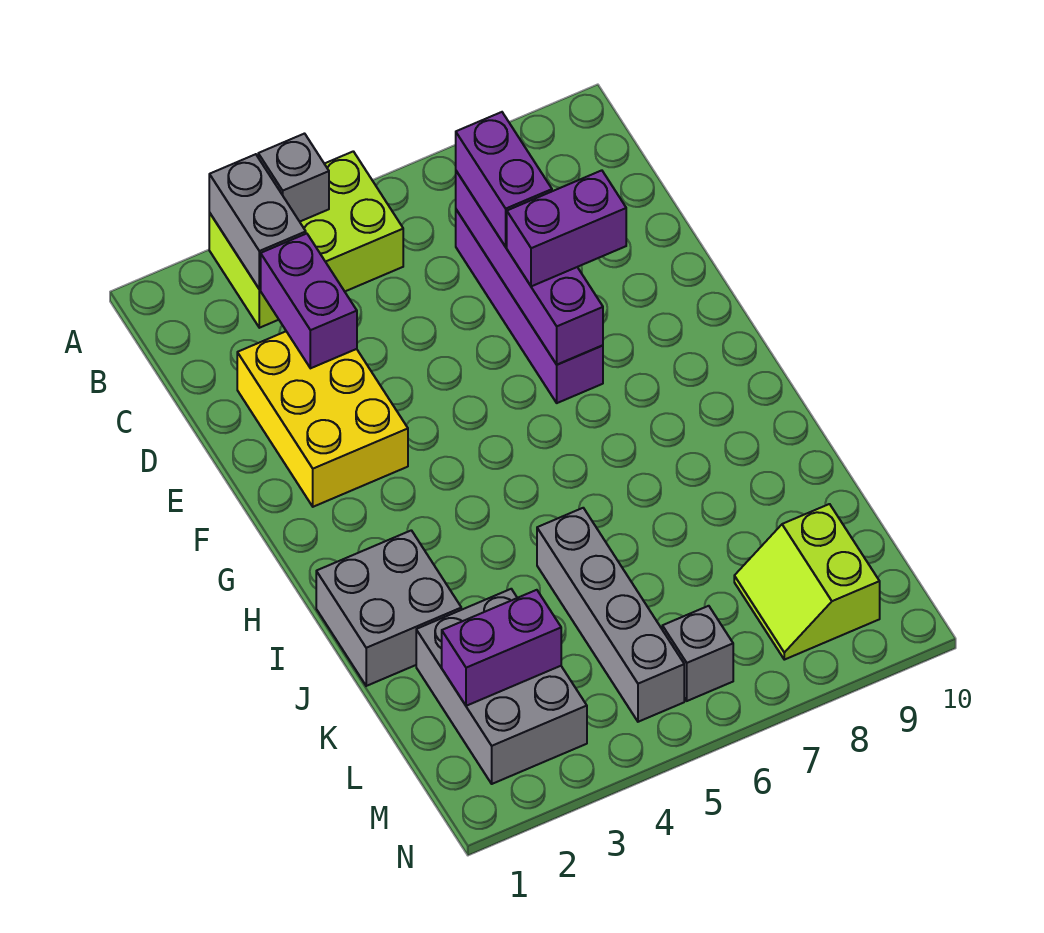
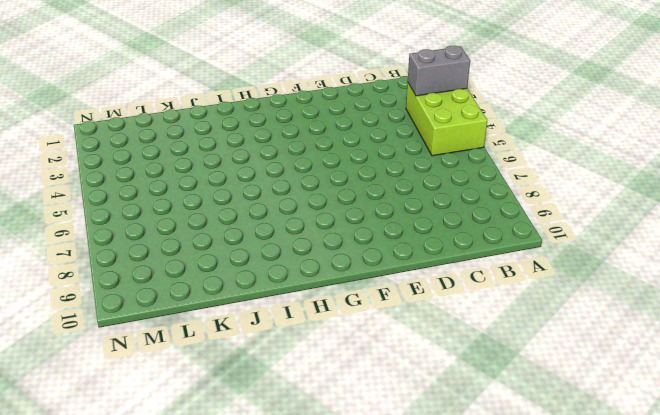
none -> purple 1x4 brick [456,210,603,403]
none -> yellow 2x3 brick [237,331,408,507]
none -> grey 2x2 brick [316,530,461,686]

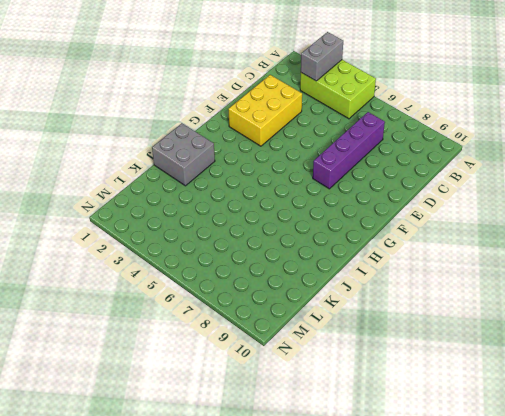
none -> grey 1x4 brick [537,508,684,722]
none -> grey 2x3 brick [416,589,587,784]
none -> lime 2x2 slope [734,504,880,660]

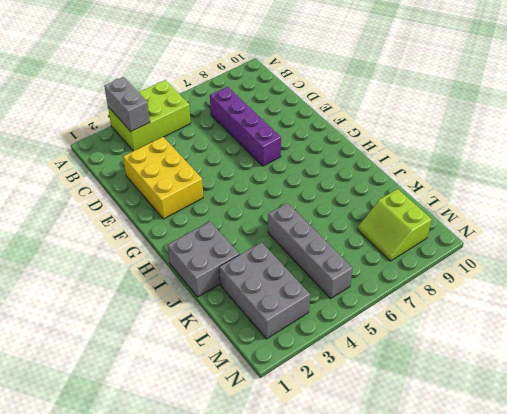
none -> grey 1x1 brick [662,606,733,701]
none -> grey 1x1 brick [258,134,329,222]
none -> purple 1x2 brick [261,234,357,368]

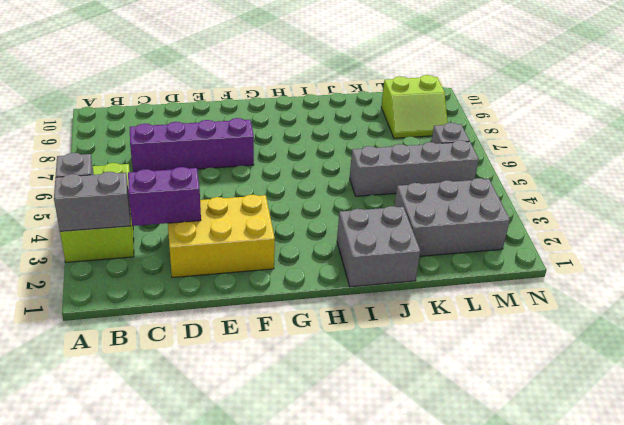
none -> purple 1x4 brick [456,171,603,364]
none -> purple 1x2 brick [442,590,561,706]
none -> purple 1x2 brick [456,112,552,247]

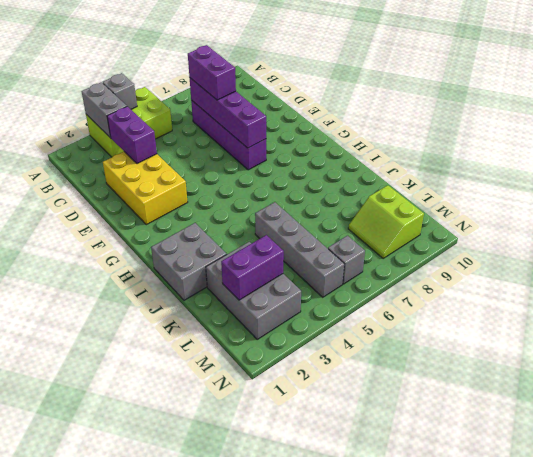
none -> purple 1x2 brick [507,170,626,286]

